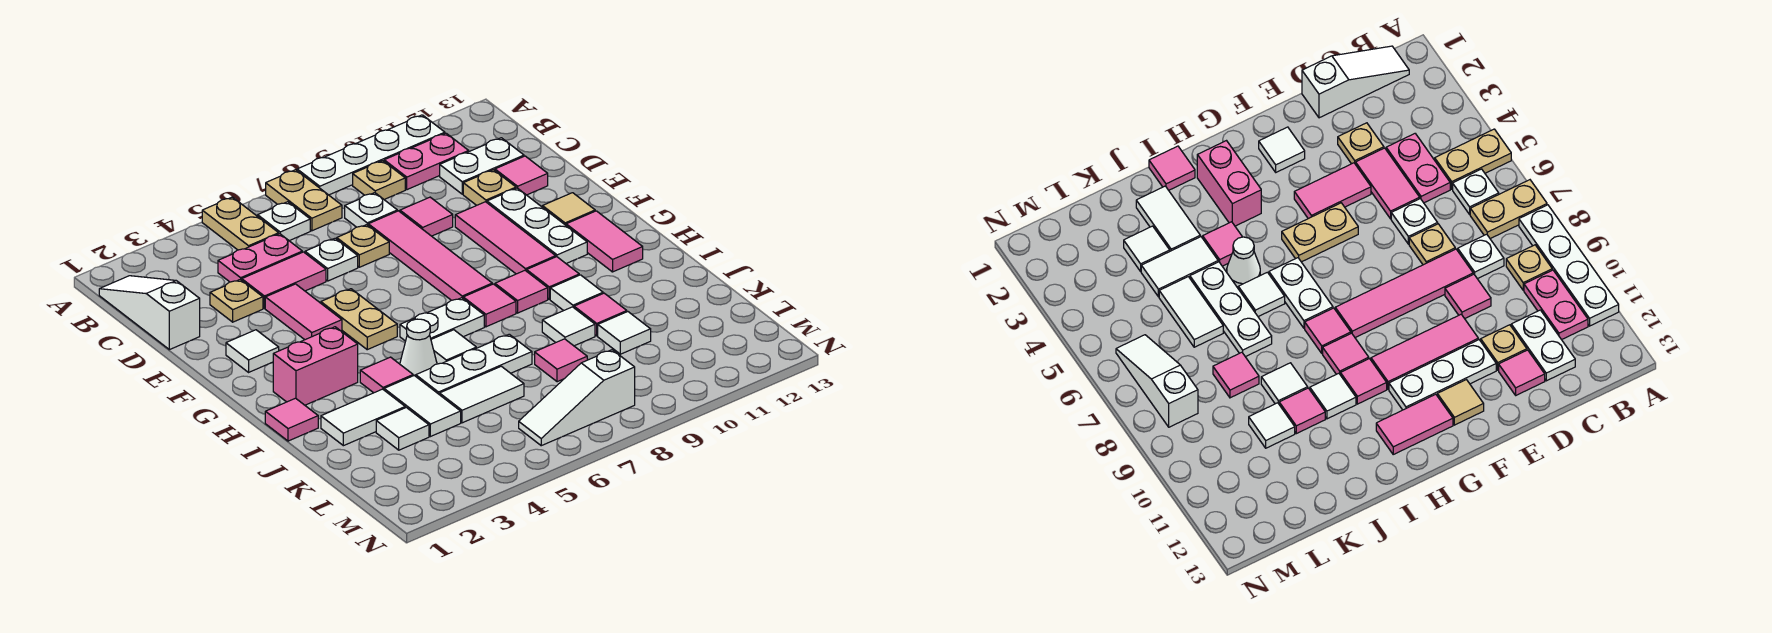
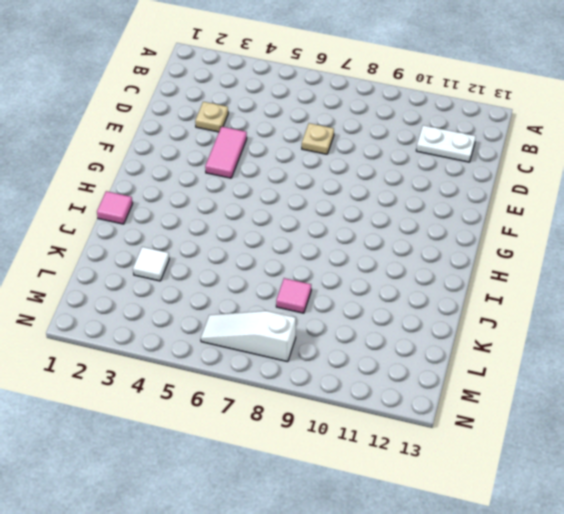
none -> tan 1x2 plate [202,197,279,250]
none -> tan 1x2 plate [266,170,342,231]
none -> white 1x4 plate [297,115,445,195]
none -> white 1x3 slope [99,276,200,350]

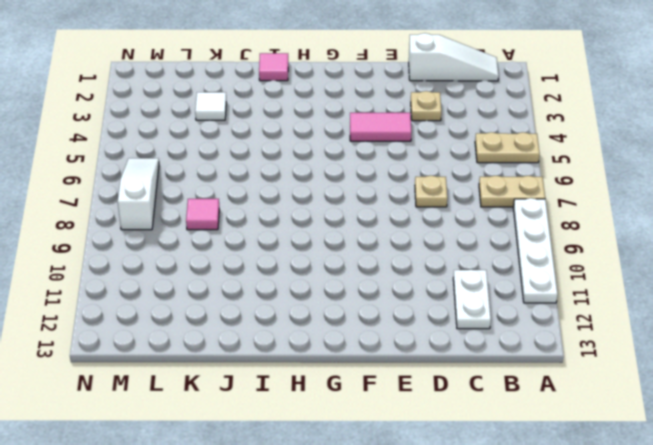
none -> white 1x1 plate [258,202,310,241]
none -> tan 1x1 plate [353,161,405,199]
none -> pink 1x2 plate [384,133,469,190]
none -> pink 1x2 plate [218,234,302,282]

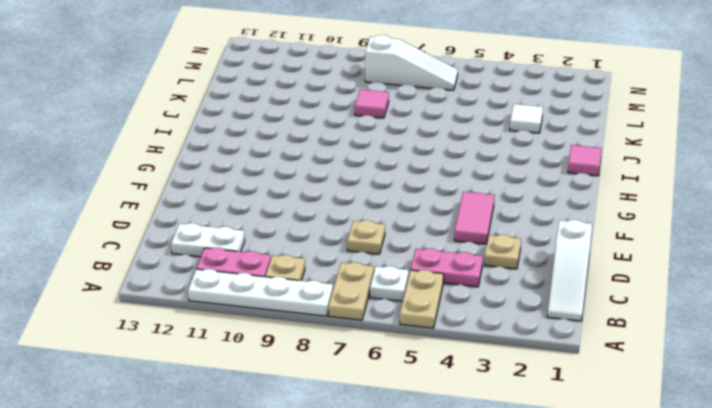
none -> white 1x1 plate [345,193,397,227]
none -> pink 1x2 tile [242,252,326,308]
none -> white 1x1 plate [305,238,358,281]
none -> pink 1x4 tile [368,211,492,300]

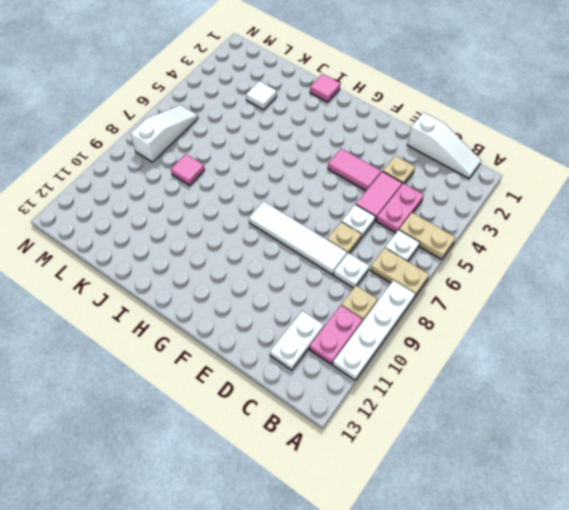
white 1x4 tile [249,201,347,274] -> pink 1x4 tile [368,211,492,300]
none -> pink 1x1 tile [400,197,453,236]
none -> tan 1x1 plate [463,170,516,205]
none -> pink 1x1 tile [495,156,548,195]
none -> pink 1x3 tile [455,202,556,274]

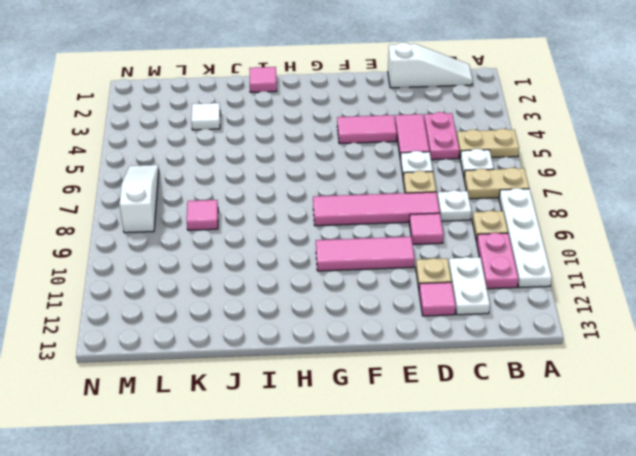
none -> tan 1x1 plate [210,279,263,322]
none -> white 1x3 plate [487,188,587,263]
none -> white 1x1 tile [226,330,279,372]
none -> tan 1x2 plate [321,289,397,350]

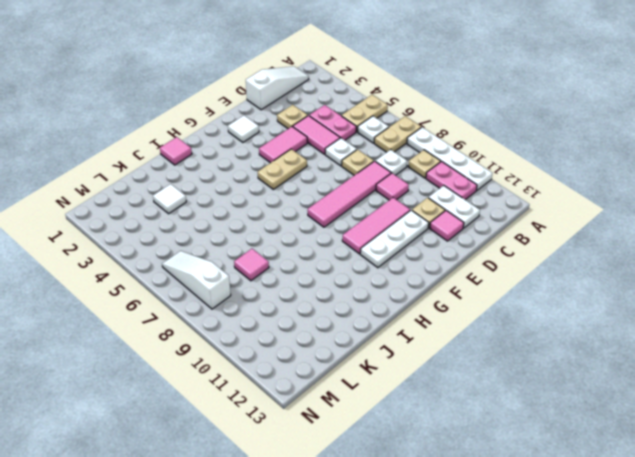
none -> tan 1x1 tile [542,193,595,225]
none -> pink 1x2 tile [566,211,643,272]
none -> pink 1x2 brick [273,327,358,405]
none -> white 1x2 plate [400,298,484,341]

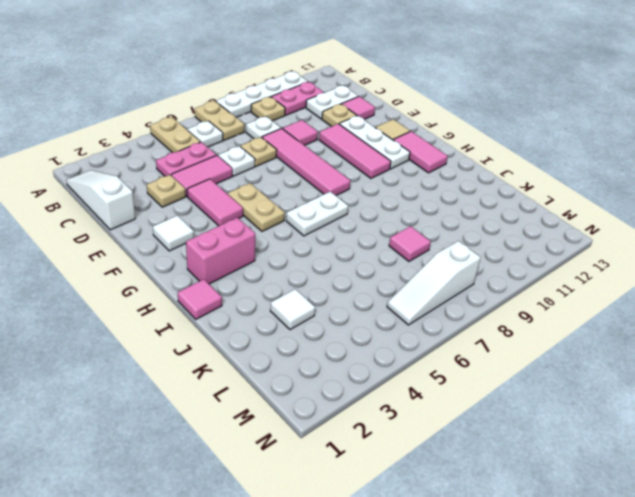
none -> pink 1x1 tile [463,284,516,327]
none -> pink 1x1 tile [495,271,548,313]
none -> pink 1x1 tile [527,257,579,299]
none -> pink 1x1 tile [360,357,413,393]

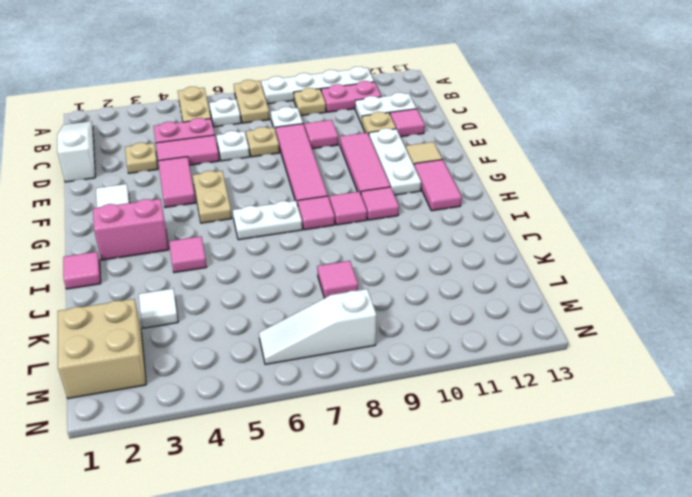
tan 2x2 brick [58,299,146,399] -> none
none -> white 1x1 cone [400,319,437,376]
none -> white 1x1 tile [431,330,476,364]
none -> white 1x1 tile [550,275,603,311]
none -> white 1x2 tile [321,389,405,446]

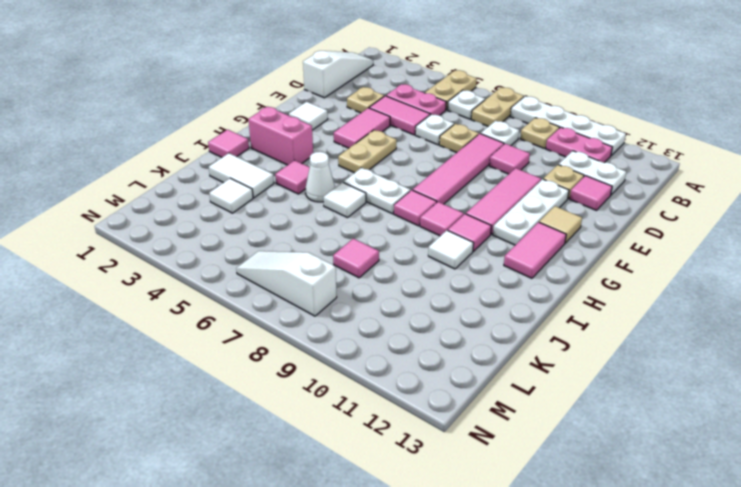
none -> white 1x2 tile [384,375,461,437]
none -> white 1x3 plate [416,334,532,395]
none -> white 1x1 tile [542,307,595,346]
none -> pink 1x1 tile [574,293,627,336]

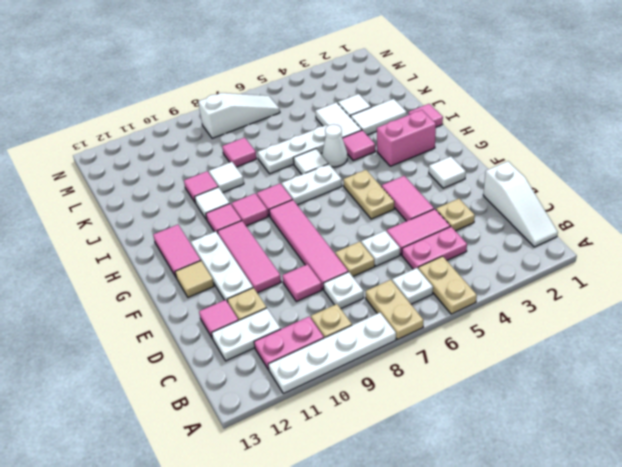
none -> white 1x2 tile [440,366,524,423]
none -> white 1x1 tile [598,312,651,354]

